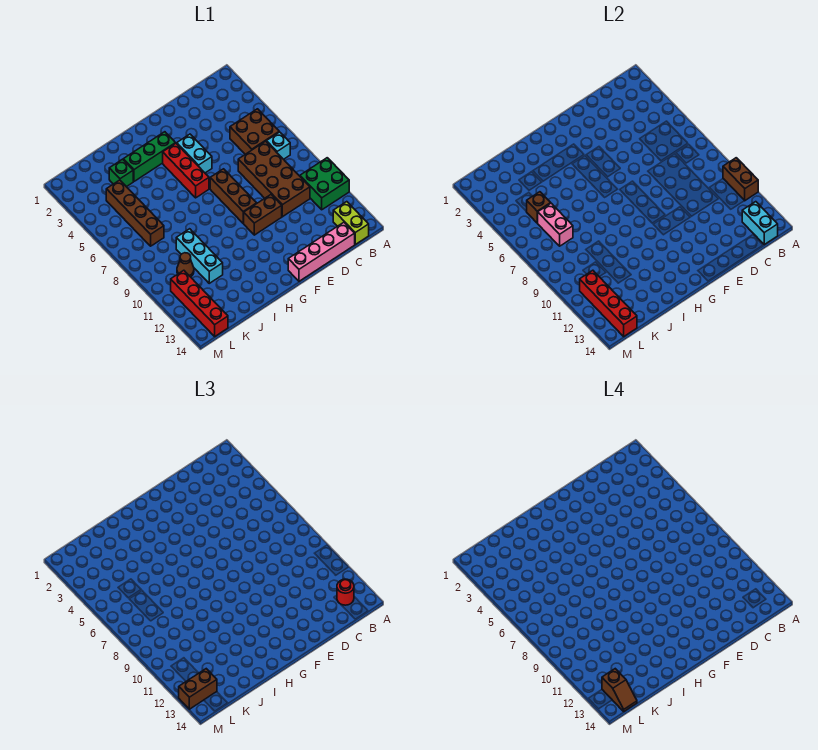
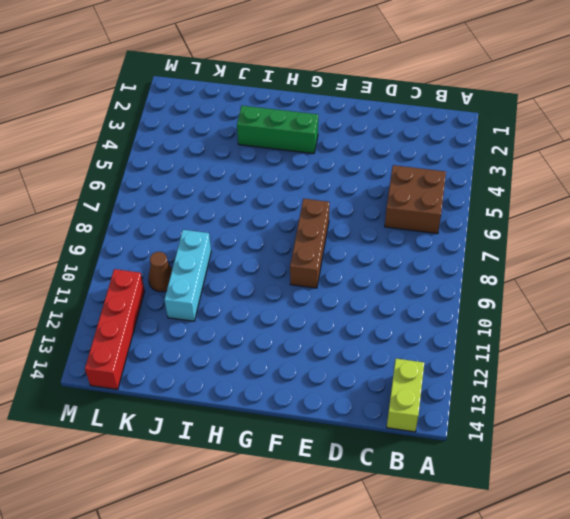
none -> green 2x2 brick [300,158,349,210]
none -> cyan 1x1 brick [266,132,290,159]
none -> brown 2x4 brick [238,141,310,217]

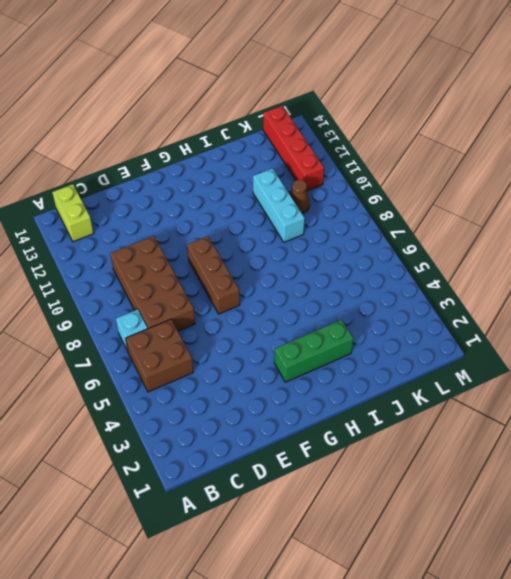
none -> green 2x2 brick [300,158,349,210]
none -> pink 1x4 brick [288,222,355,281]
none -> brown 1x2 brick [244,195,282,235]

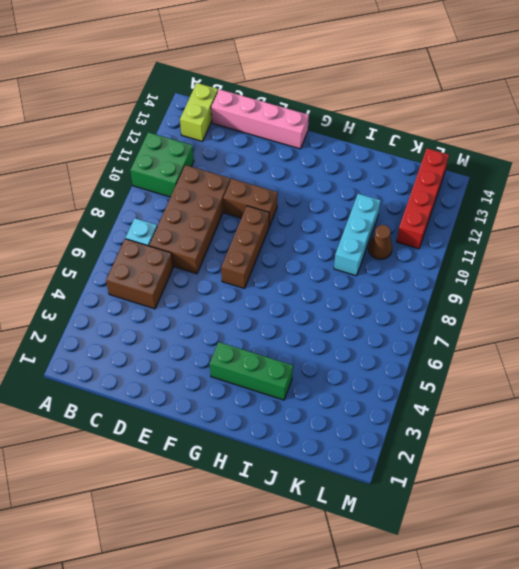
none -> cyan 1x2 brick [177,134,212,173]
none -> red 1x3 brick [163,143,209,198]
none -> green 1x1 brick [109,159,133,187]

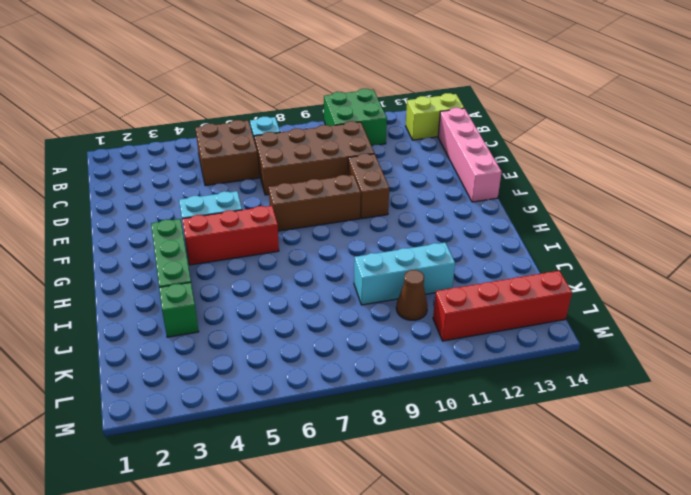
none -> brown 1x4 brick [106,180,164,246]
none -> brown 1x2 brick [723,158,758,200]
none -> cyan 1x2 brick [742,202,778,244]

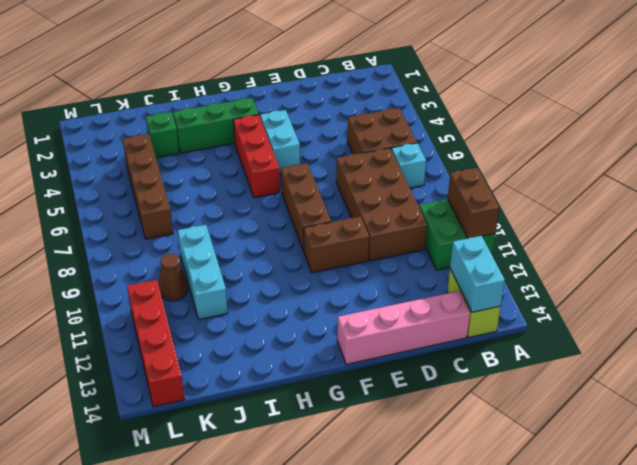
none -> brown 1x1 brick [527,192,551,223]
none -> pink 1x2 brick [538,203,573,246]
none -> red 1x4 brick [580,270,637,336]

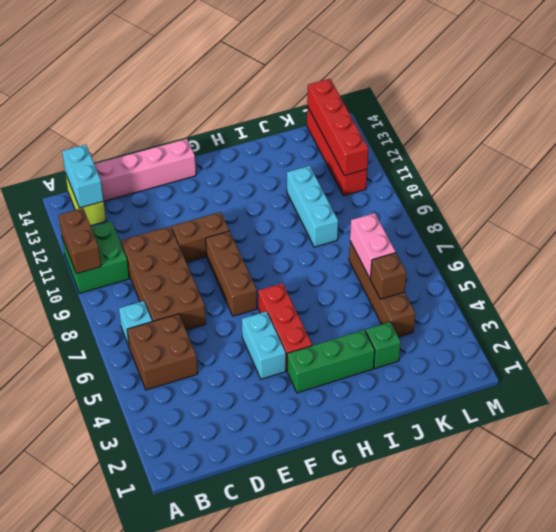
none -> brown 1x1 cone [177,253,194,277]
none -> red 1x1 round brick [337,579,354,605]
none -> brown 1x2 brick [179,669,217,709]

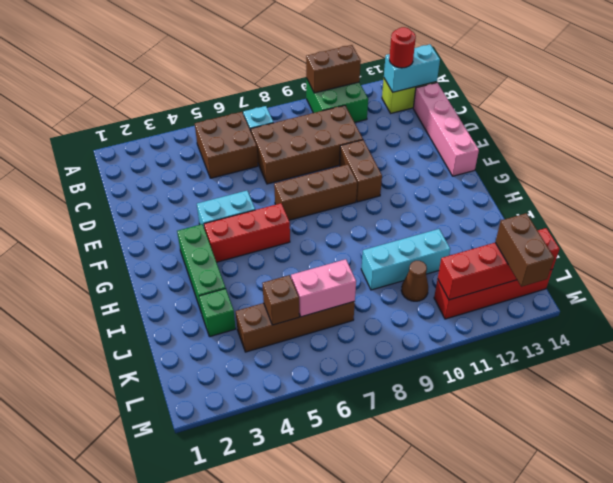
none -> brown 1x2 slope [602,669,637,711]

